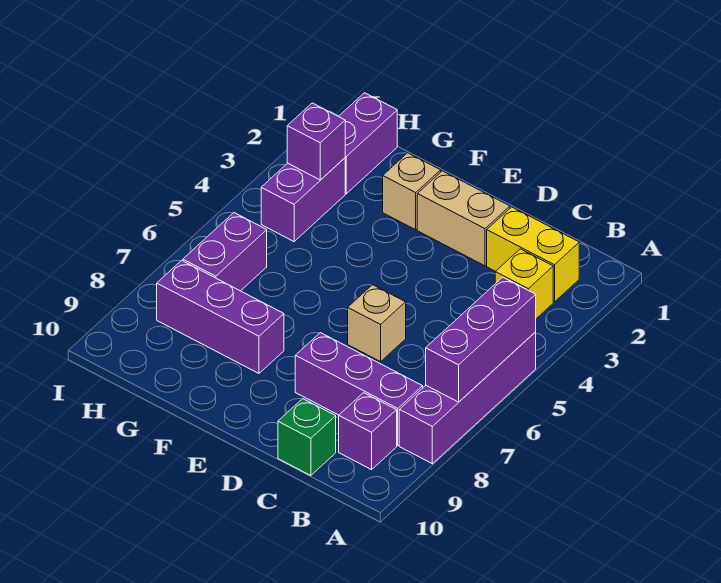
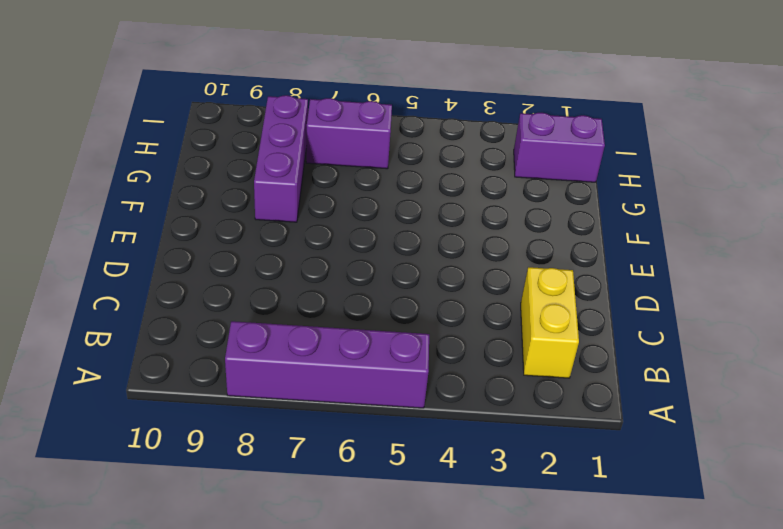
none -> yellow 1x1 brick [495,249,553,319]
none -> purple 1x3 brick [295,333,423,446]
none -> purple 1x1 brick [339,393,397,470]

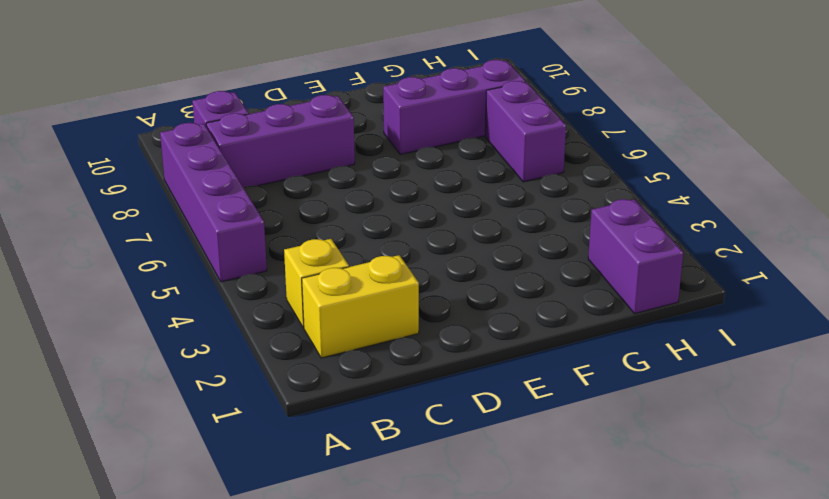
none -> green 1x1 brick [278,399,336,476]
none -> tan 1x2 brick [417,171,510,266]
none -> tan 1x1 brick [348,285,406,362]

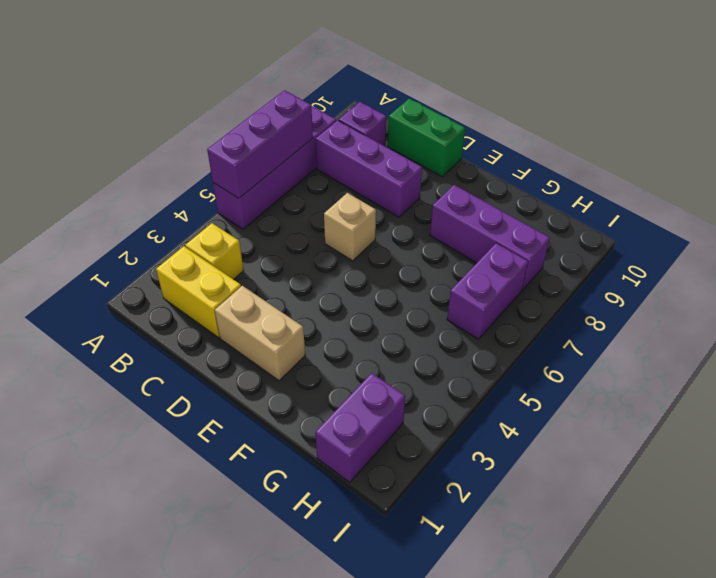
green 1x2 brick [388,98,465,177] -> green 1x1 brick [278,399,336,476]
none -> tan 1x1 brick [383,153,441,230]
none -> purple 1x2 brick [261,158,345,241]
none -> purple 1x1 brick [287,103,345,180]

